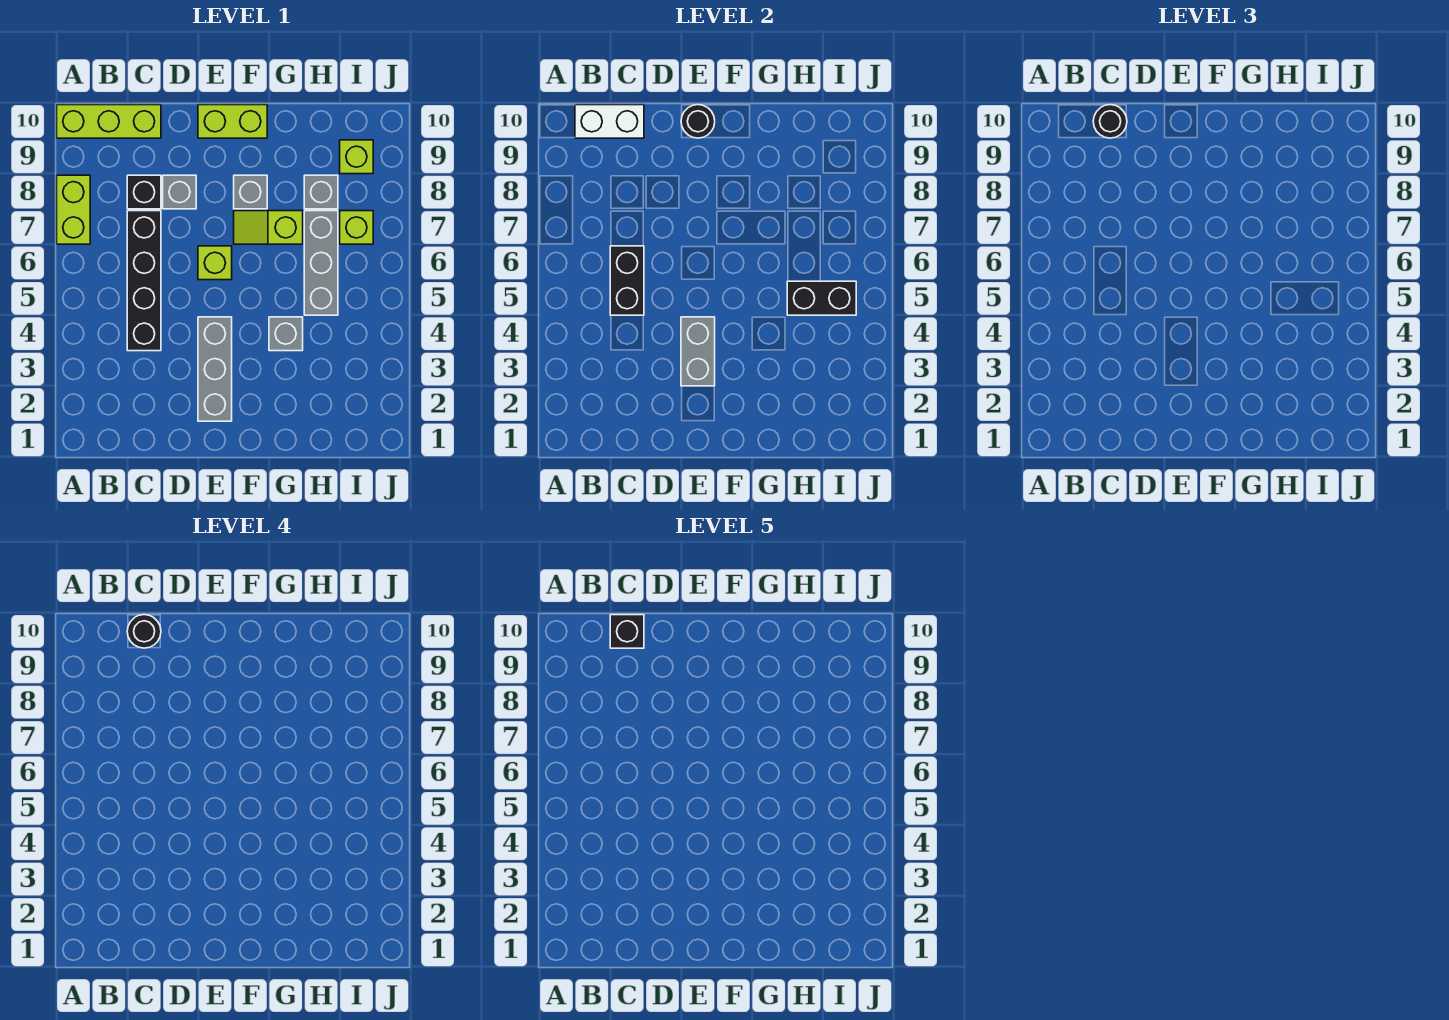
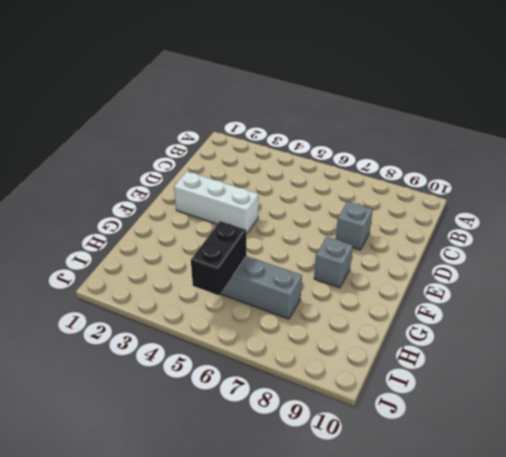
white 1x3 brick [174,172,258,234] -> grey 1x3 brick [198,317,232,421]
none -> lime 1x2 brick [57,175,90,244]
none -> lime 1x3 brick [57,105,161,138]
none -> black 1x4 brick [127,211,161,351]

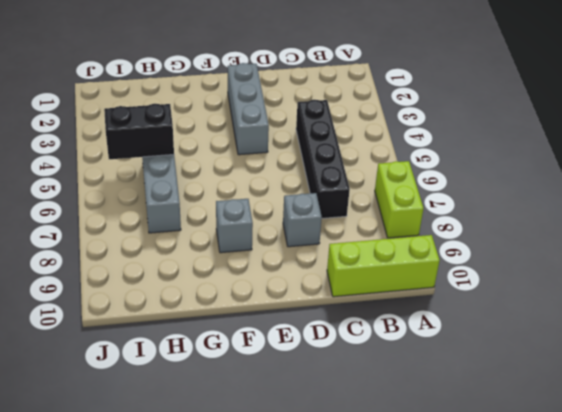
none -> black 1x1 brick [127,175,161,209]
none -> lime 1x1 brick [198,246,232,280]
none -> lime 1x2 brick [198,105,267,138]

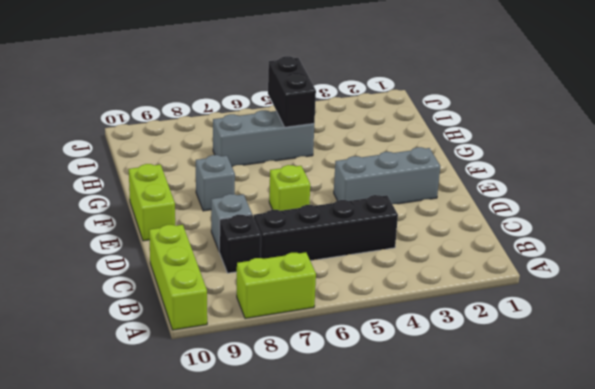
none -> lime 1x2 slope [234,211,303,244]
none -> grey 1x1 brick [269,317,303,351]
none -> grey 1x1 brick [304,175,338,209]

